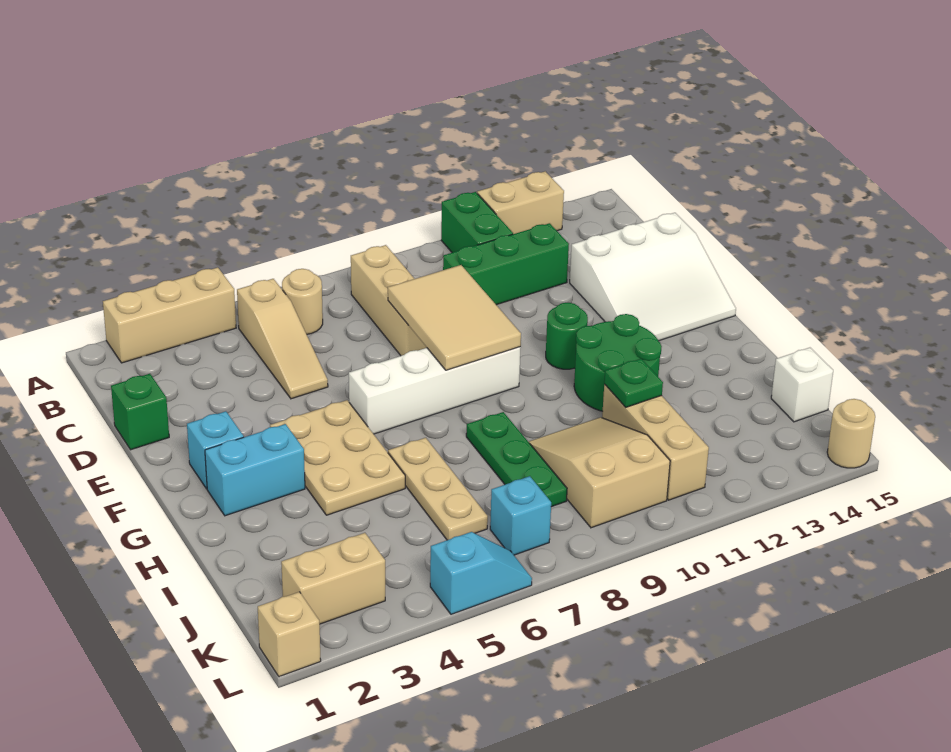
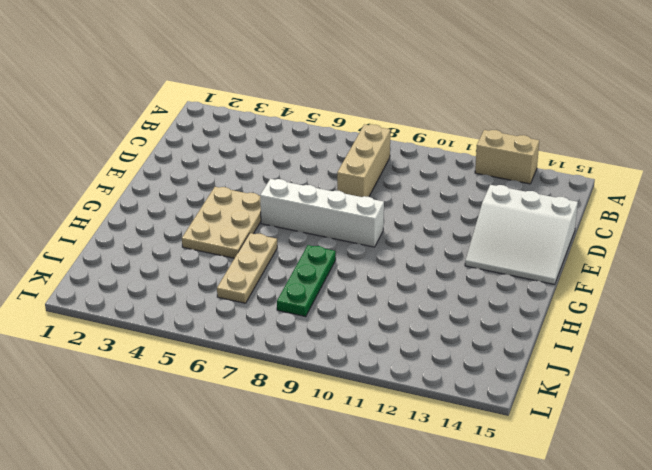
none -> tan 1x3 brick [103,267,236,363]
none -> green 1x2 brick [441,192,513,253]
none -> tan 1x3 slope [237,279,328,399]

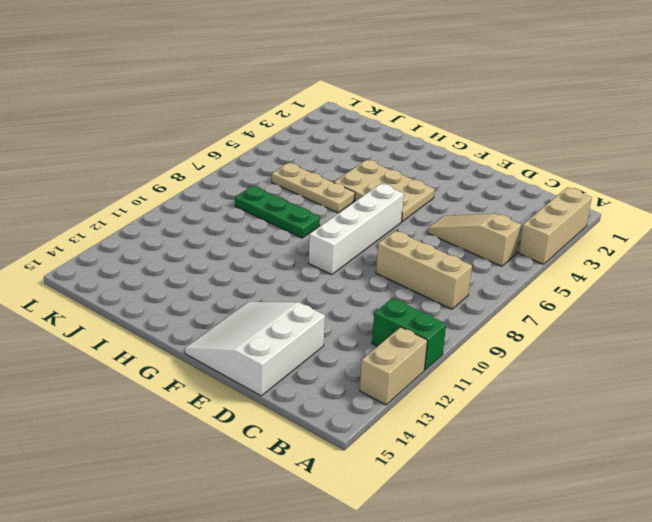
none -> tan 1x1 round brick [282,269,323,334]
none -> green 1x3 brick [443,223,569,305]
none -> green 1x1 brick [111,374,169,450]

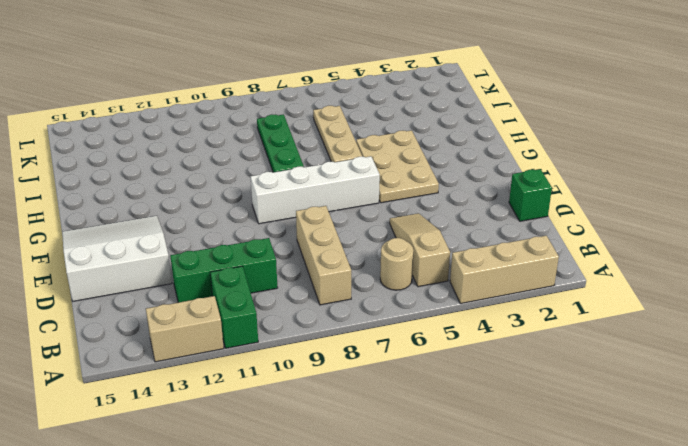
none -> cyan 1x1 brick [187,411,244,489]
none -> green 1x1 round brick [546,303,588,369]
none -> cyan 1x2 brick [205,424,305,516]

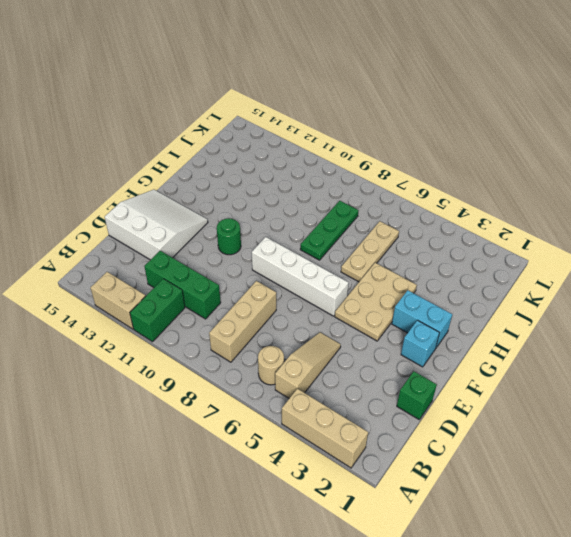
none -> green 2x2 round brick [574,314,662,411]
none -> tan 2x3 slope [528,417,670,528]
none -> tan 1x3 brick [602,384,709,500]

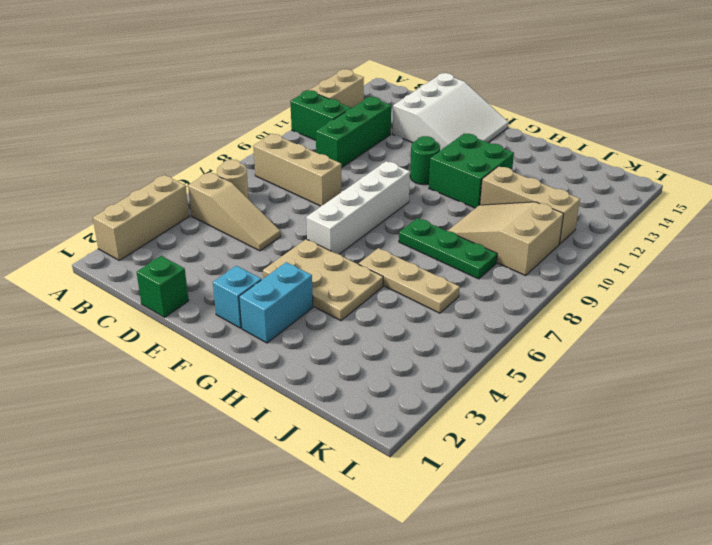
green 2x2 brick [429,133,514,208] -> green 2x2 round brick [574,314,662,411]
none -> white 1x1 brick [771,348,833,422]
none -> tan 1x2 brick [281,533,385,624]
none -> cyan 1x1 brick [490,476,551,555]

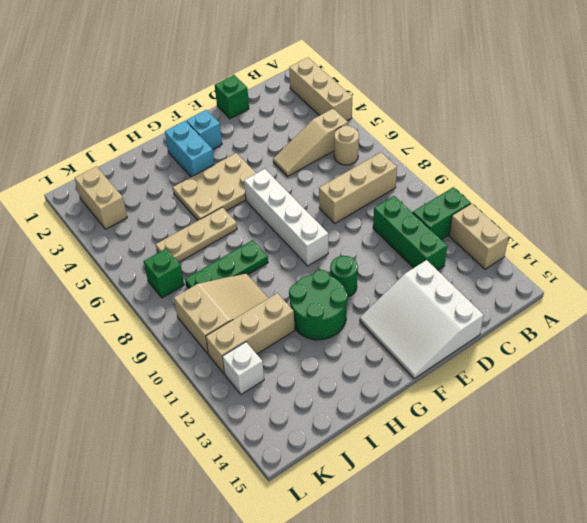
green 1x1 brick [144,248,184,298] -> cyan 1x1 brick [490,476,551,555]
white 1x1 brick [222,342,264,394] -> white 1x1 brick moved to [771,348,833,422]
none -> tan 1x1 brick [258,592,321,677]
none -> cyan 1x2 slope [430,532,532,614]
none -> tan 1x1 round brick [827,399,875,468]

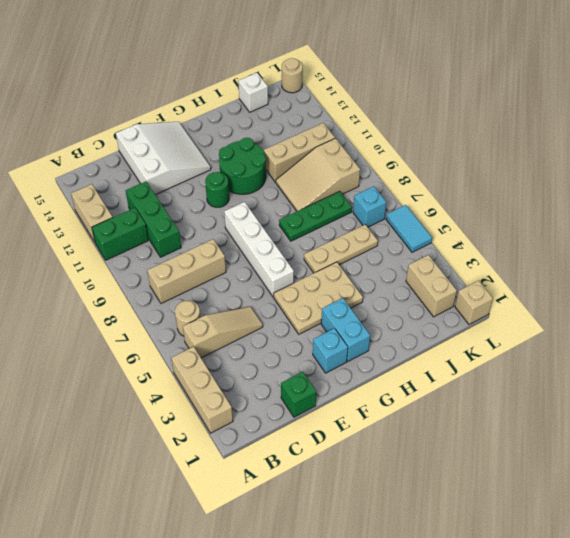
cyan 1x2 tile [386,205,432,252] -> cyan 1x2 slope [430,532,532,614]
none -> tan 2x3 tile [388,265,521,370]
none -> green 1x1 plate [604,359,663,407]

